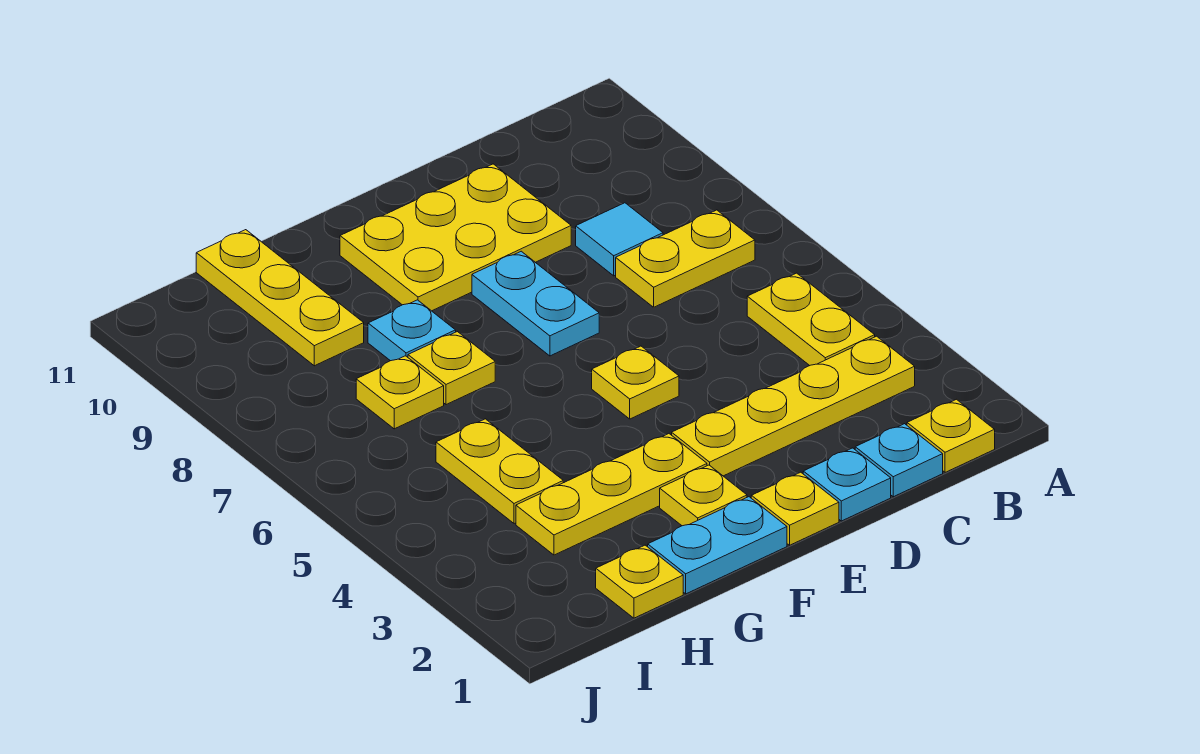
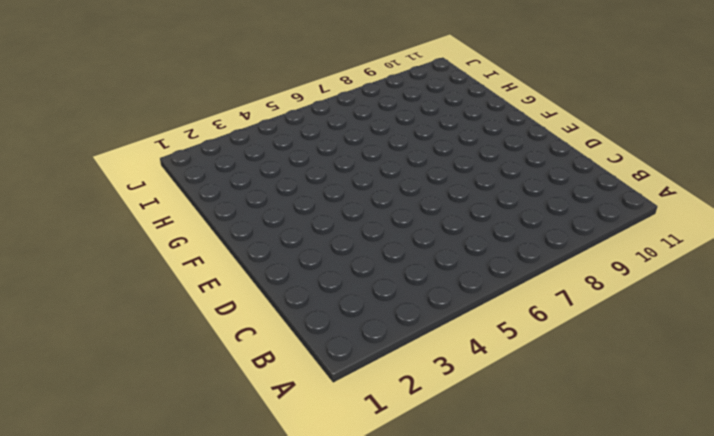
none -> yellow 1x1 plate [907,399,995,472]
none -> yellow 1x4 plate [672,336,915,476]
none -> yellow 1x2 plate [747,273,875,366]

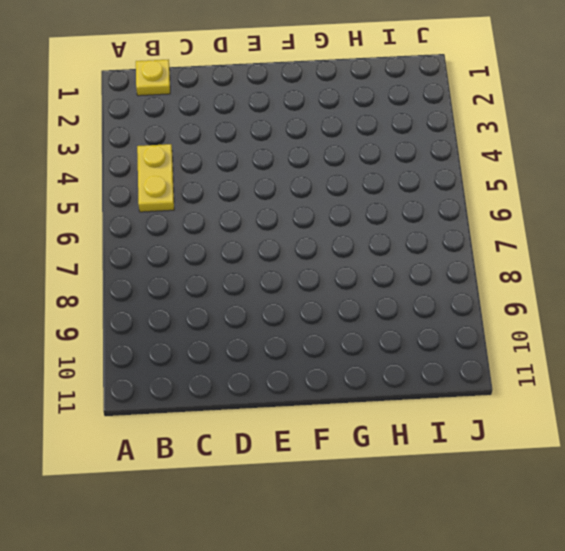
none -> yellow 1x4 plate [672,336,915,476]
none -> yellow 1x2 plate [616,210,755,307]
none -> cyan 1x1 plate [855,424,943,497]

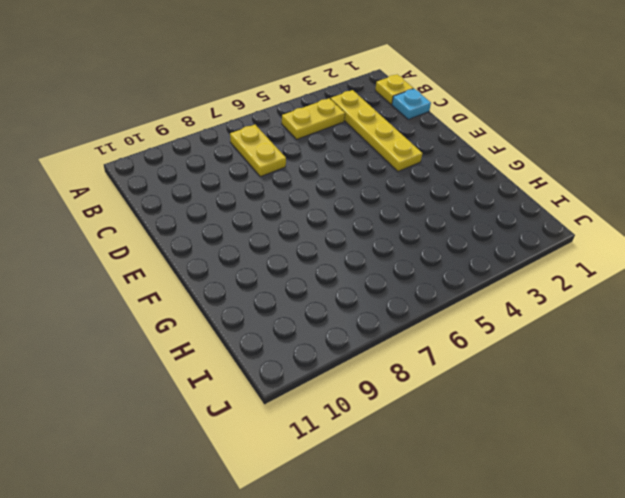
none -> cyan 1x1 tile [576,203,663,276]
none -> cyan 1x1 plate [803,448,891,521]
none -> yellow 2x3 plate [340,164,571,311]

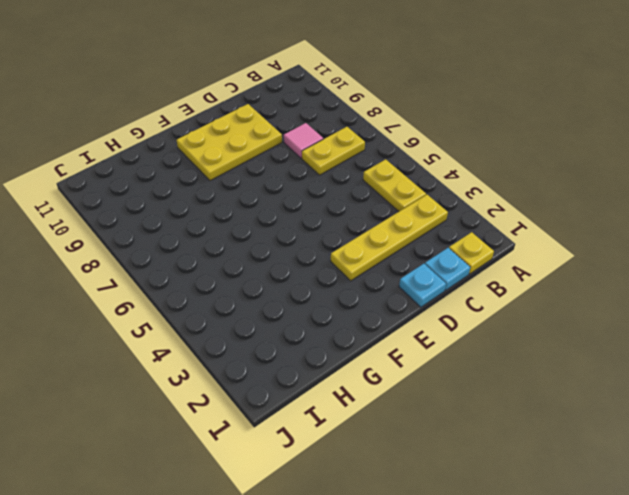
pink 1x1 tile [284,123,323,158] -> cyan 1x1 tile [576,203,663,276]
none -> yellow 1x1 plate [751,472,839,545]
none -> yellow 1x1 plate [592,346,679,419]
none -> cyan 1x2 plate [472,251,599,356]

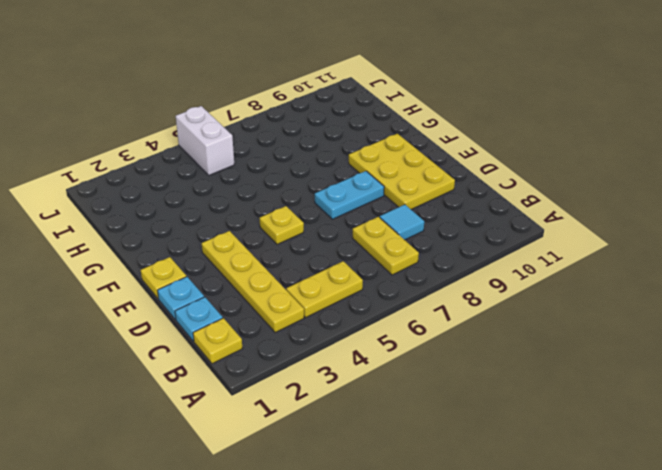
white 1x2 brick [176,106,234,175] -> none
none -> cyan 1x2 plate [648,497,787,594]
none -> yellow 1x1 plate [660,465,747,526]
none -> yellow 1x3 plate [516,434,707,555]

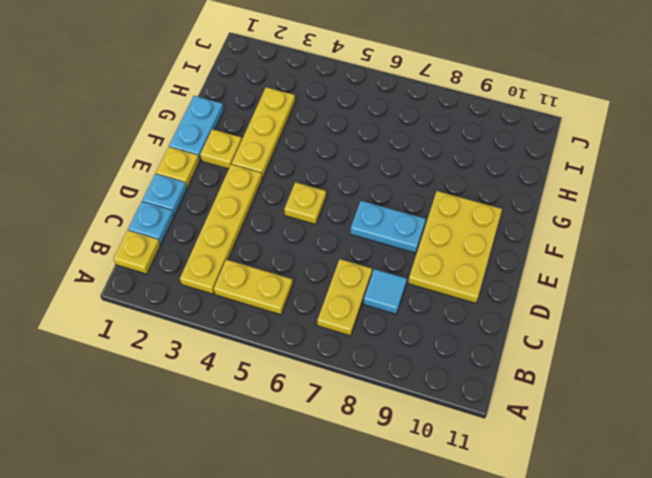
none -> yellow 1x1 plate [408,332,495,405]
none -> cyan 1x1 plate [368,300,456,361]
none -> yellow 1x1 plate [596,545,683,618]

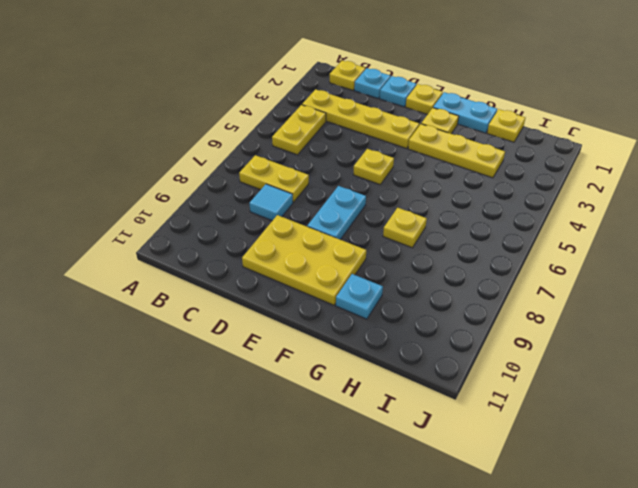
cyan 1x1 plate [336,274,383,319] -> cyan 1x1 plate moved to [368,300,456,361]
none -> yellow 1x2 plate [436,419,563,524]
none -> yellow 1x1 plate [356,356,444,429]
none -> yellow 1x3 plate [196,230,364,366]

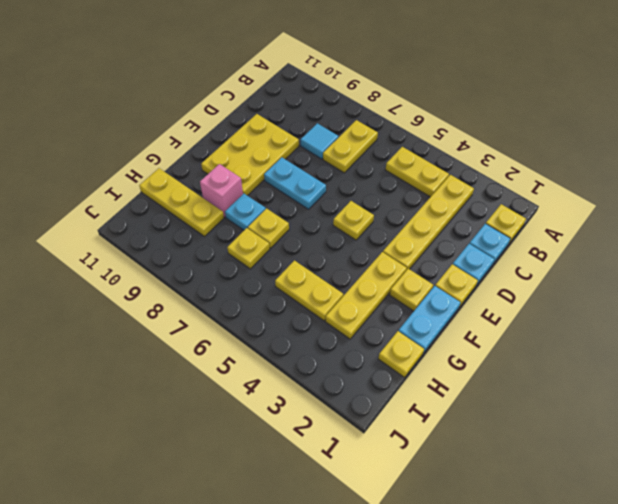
pink 1x1 brick [200,164,243,217] -> none

